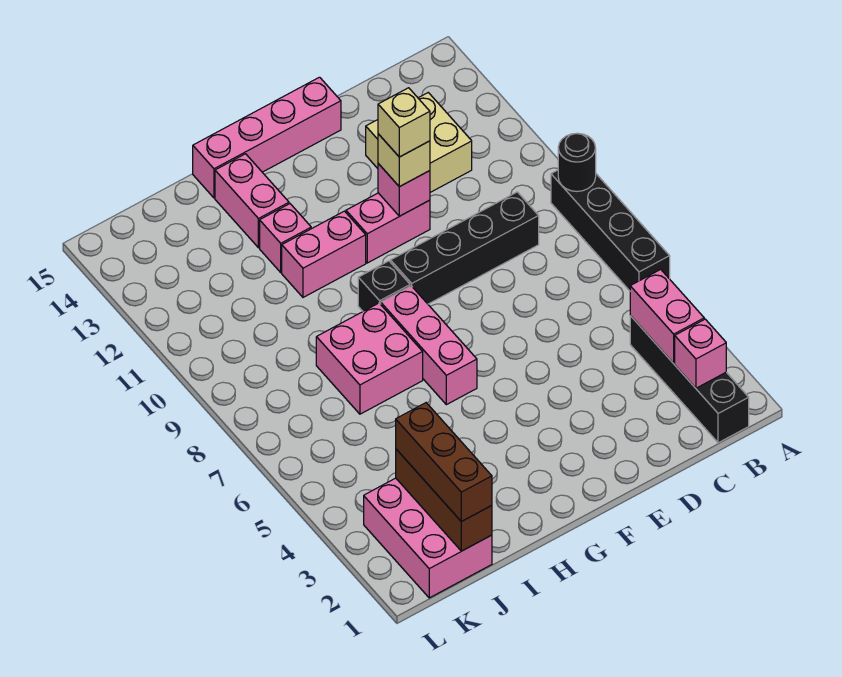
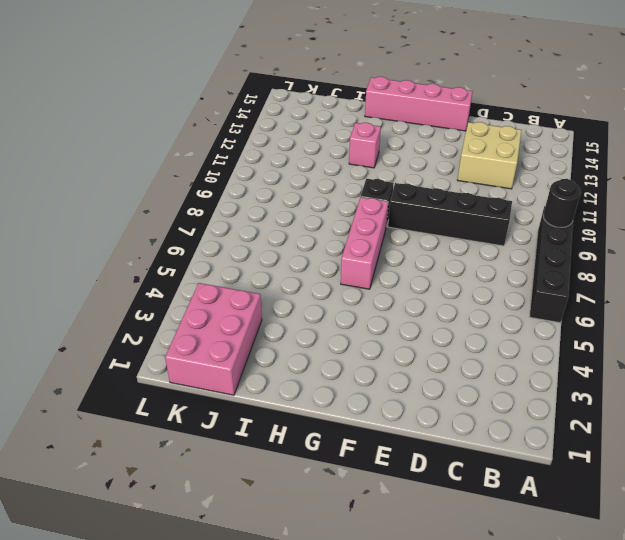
none -> black 1x4 brick [630,316,749,443]
none -> pink 1x2 brick [346,193,430,263]
none -> pink 1x2 brick [282,211,366,297]

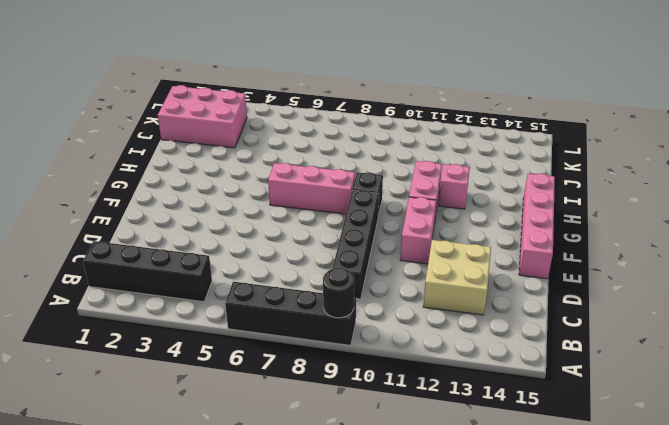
none -> pink 2x2 brick [316,303,423,414]
none -> pink 1x2 brick [215,154,289,248]
none -> pink 1x1 brick [675,319,726,388]

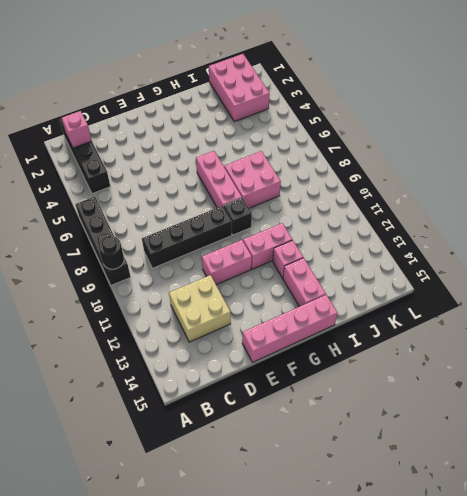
none -> pink 1x2 brick [630,269,704,363]
none -> pink 1x1 brick [378,164,430,216]
none -> brown 1x3 brick [396,449,492,551]

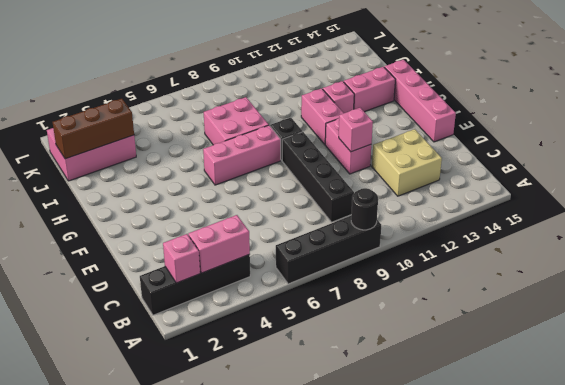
none -> tan 1x1 brick [378,134,430,187]
none -> brown 1x3 brick [396,403,492,522]
none -> tan 1x1 brick [378,88,430,157]

